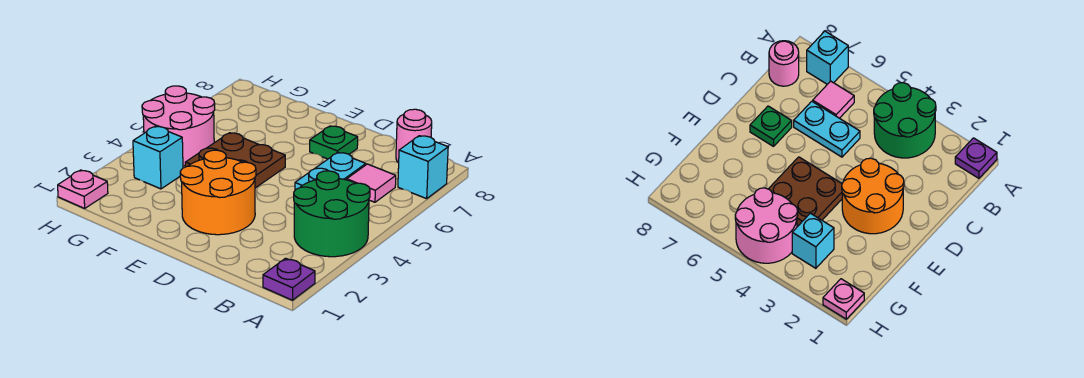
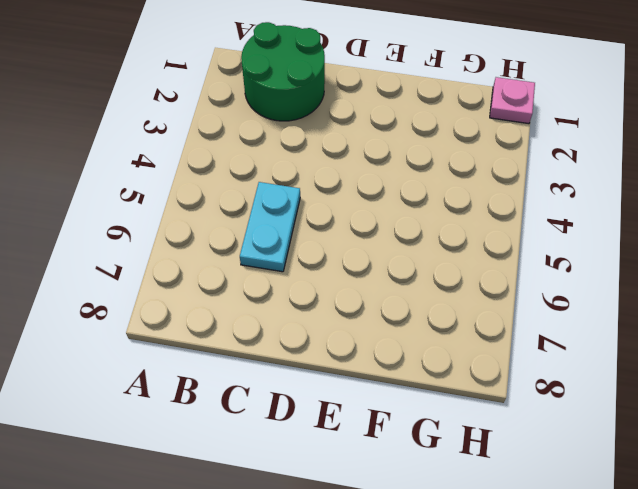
green 2x2 round brick [241,22,325,121] -> green 2x2 round brick moved to [294,171,370,257]
none -> purple 1x1 plate [263,258,315,300]
none -> cyan 1x1 brick [398,136,448,199]
none -> pink 1x1 tile [347,164,396,202]

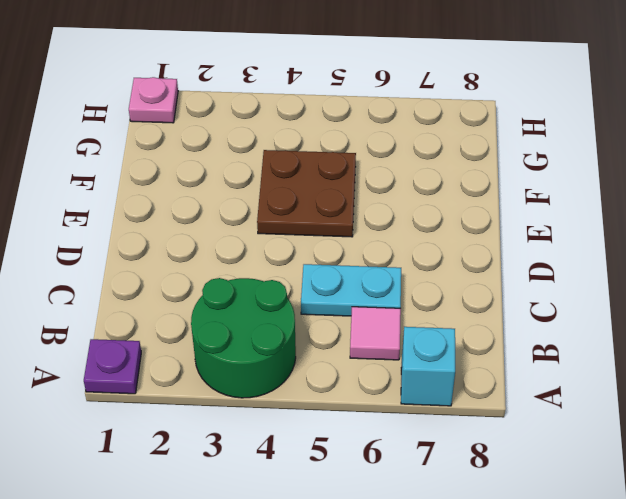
none -> pink 1x1 round brick [396,109,432,163]
none -> orange 2x2 round brick [180,150,256,235]
none -> green 1x1 plate [310,126,358,159]

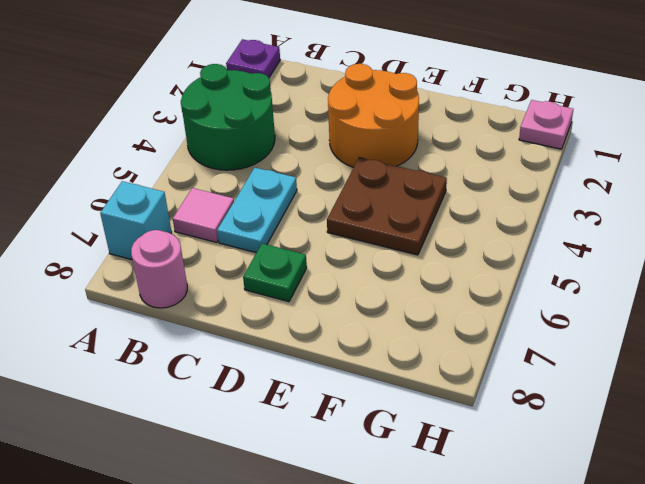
none -> cyan 1x1 brick [133,126,183,189]
none -> pink 2x2 round brick [142,86,215,166]

